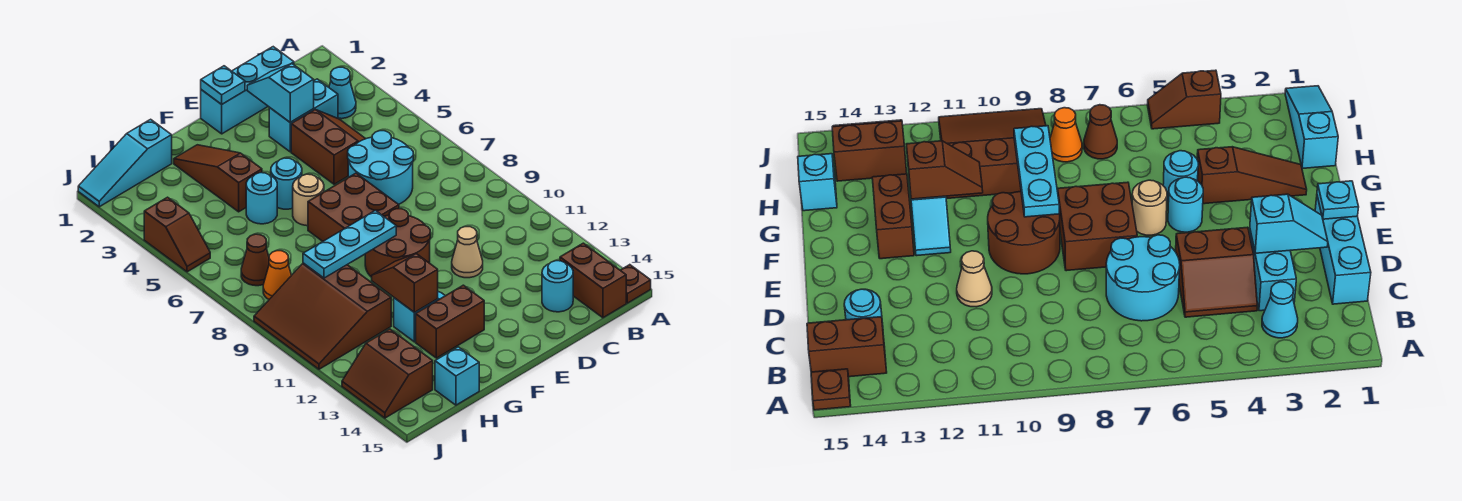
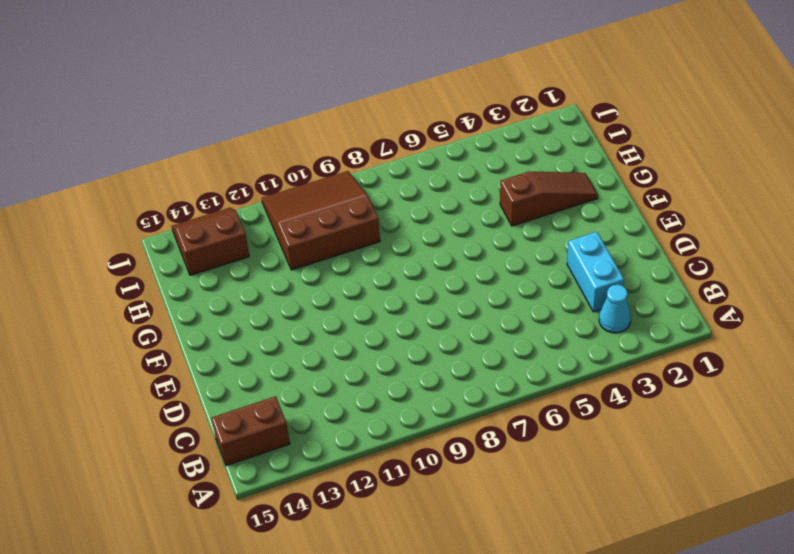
none -> brown 1x1 plate [621,265,651,303]
none -> cyan 1x3 brick [201,47,294,134]
none -> brown 2x2 slope [291,110,366,184]

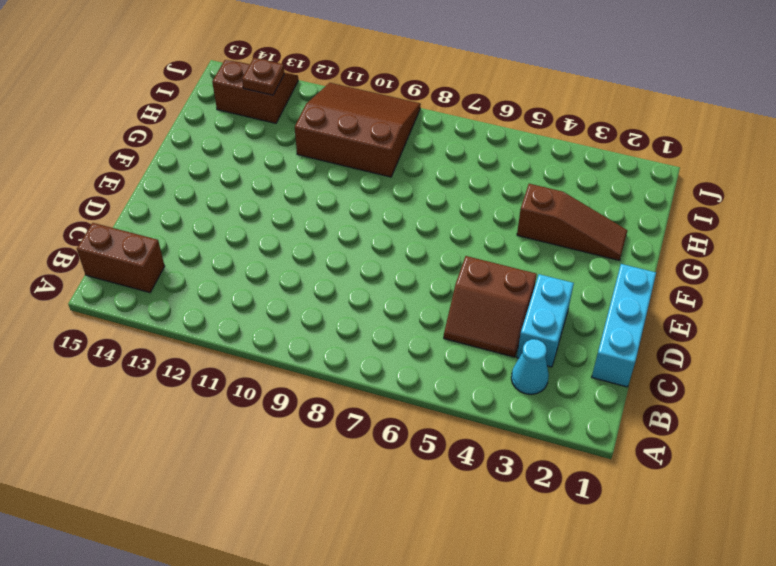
brown 1x1 plate [242,58,284,95] -> brown 1x1 plate moved to [621,265,651,303]
none -> cyan 2x2 round brick [348,131,413,204]
none -> cyan 1x1 round brick [542,261,573,312]
none -> tan 1x1 cone [452,227,483,278]

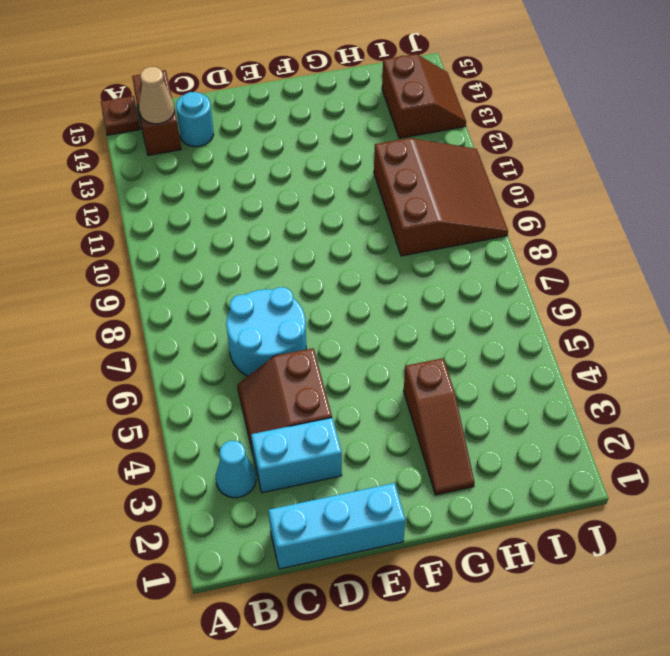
tan 1x1 cone [139,67,174,124] -> tan 1x1 cone moved to [452,227,483,278]
none -> brown 2x2 brick [308,173,399,241]
none -> brown 2x2 round brick [365,209,430,277]
none -> cyan 1x1 round brick [271,158,302,209]

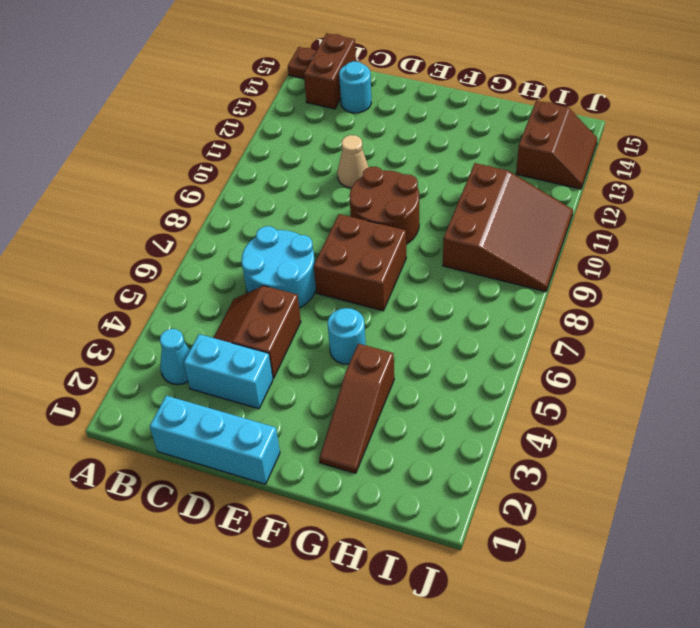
none -> tan 1x1 round brick [293,174,324,226]
none -> cyan 1x2 slope [394,292,445,342]
none -> brown 1x2 brick [416,285,484,358]

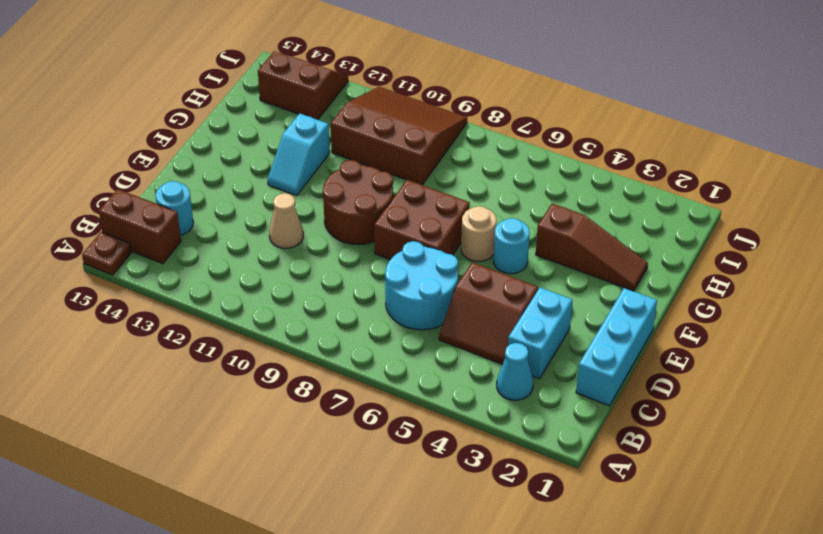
none -> brown 1x2 brick [416,285,484,358]
none -> cyan 1x1 round brick [246,173,277,224]
none -> cyan 1x3 slope [78,119,172,207]

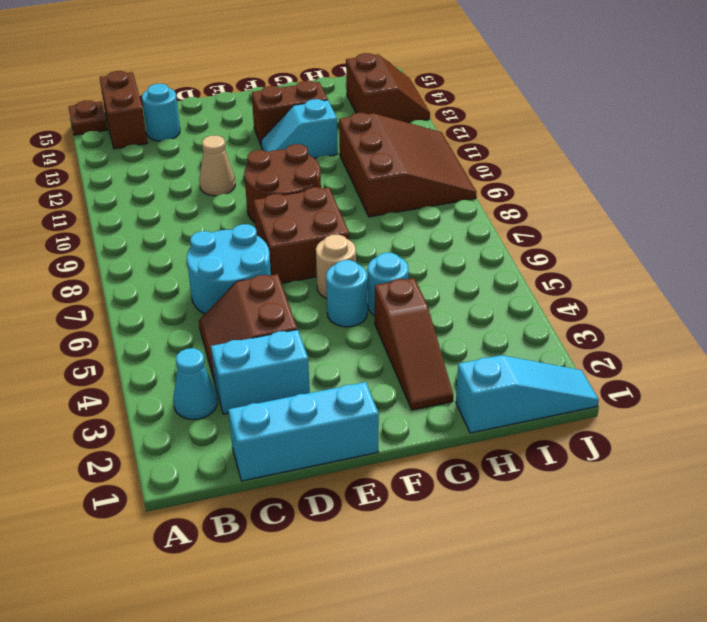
none -> cyan 1x1 brick [435,347,479,405]
none -> brown 1x1 cone [241,234,269,286]
none -> orange 1x1 cone [263,251,292,299]

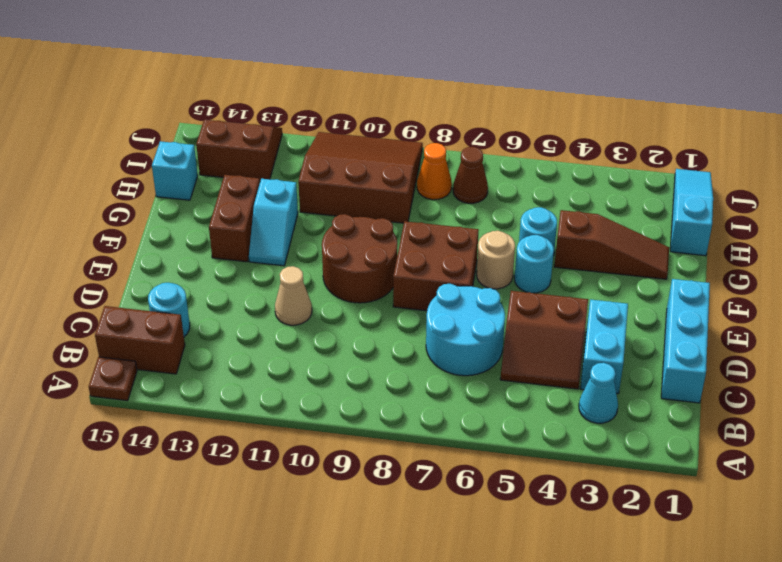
none -> brown 1x2 slope [144,197,210,272]
none -> cyan 1x2 slope [247,64,314,122]
none -> cyan 1x1 plate [201,66,245,104]

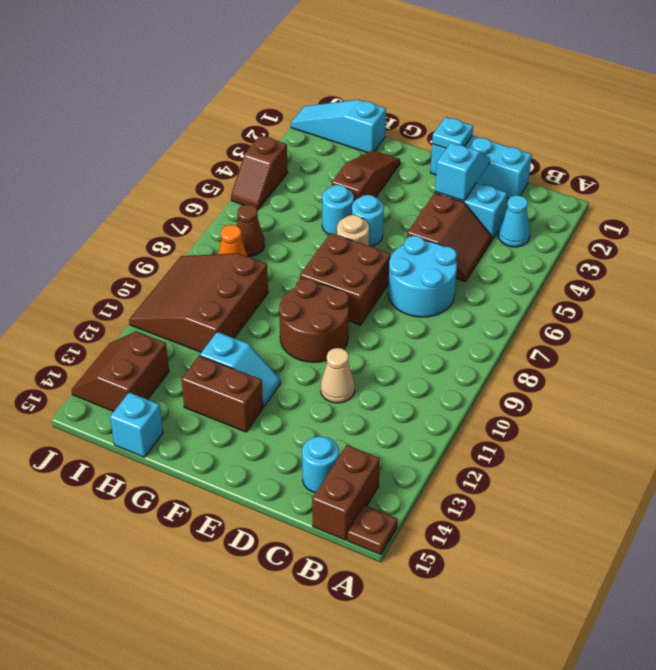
none -> cyan 1x3 plate [303,210,396,278]
none -> brown 1x2 slope [372,254,438,313]

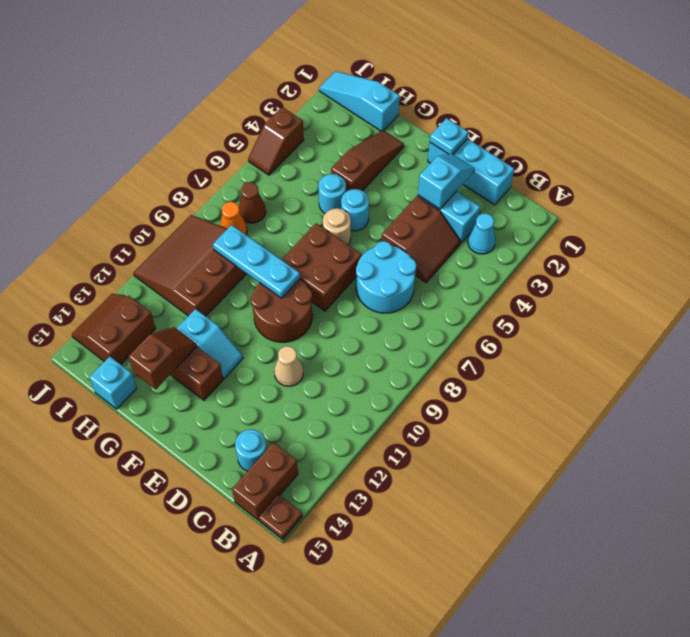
brown 1x2 slope [128,327,197,389] -> brown 1x2 slope moved to [372,254,438,313]

